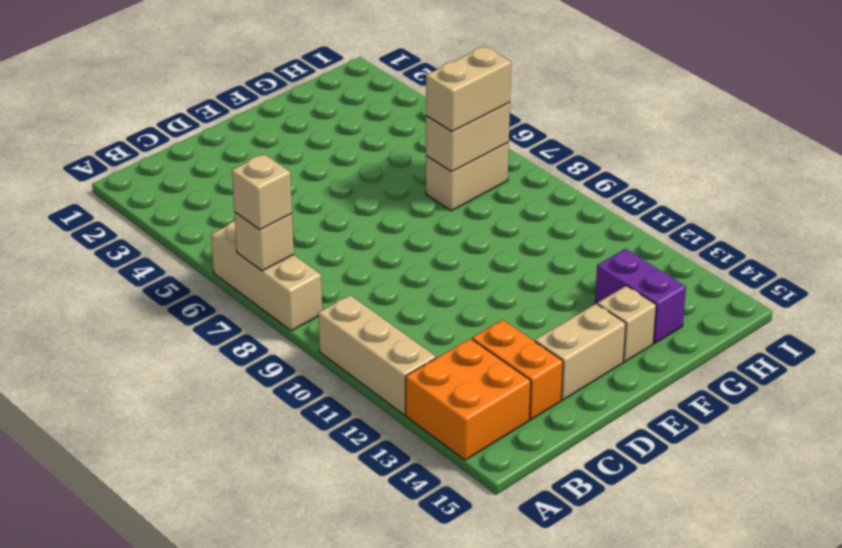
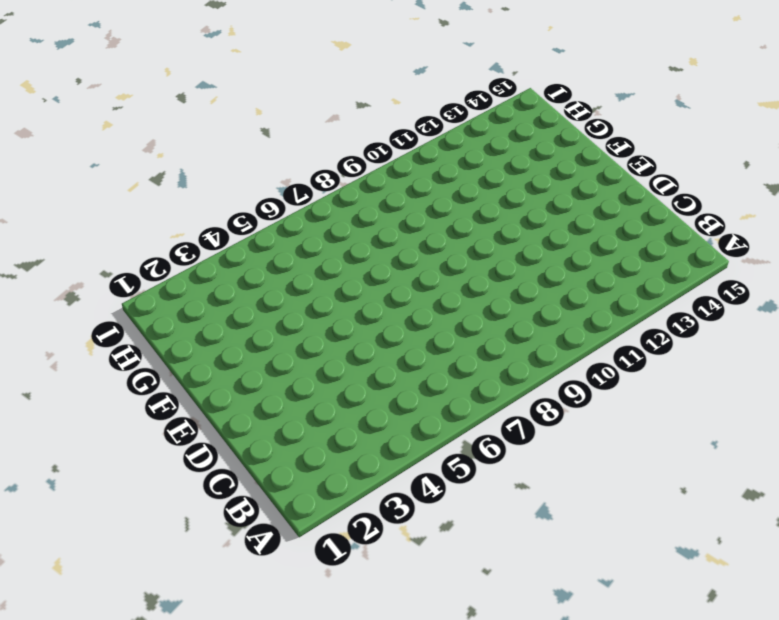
none -> tan 1x3 brick [211,221,322,331]
none -> tan 1x3 brick [318,295,436,415]
none -> orange 2x2 brick [406,339,531,460]

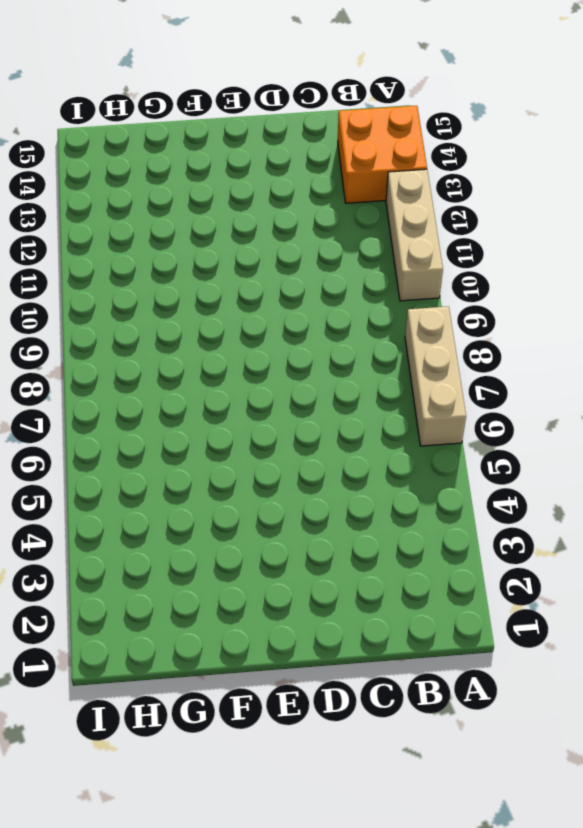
none -> orange 1x2 brick [472,320,563,420]
none -> tan 1x2 brick [535,304,626,400]
none -> tan 1x1 brick [597,286,656,362]

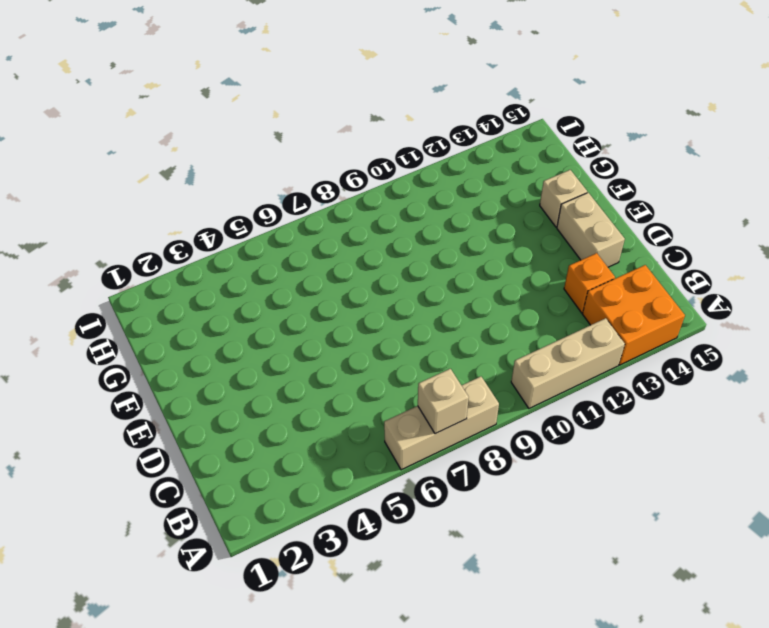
orange 1x1 brick [564,253,615,313] -> orange 1x2 brick [472,320,563,420]
none -> tan 1x2 brick [426,142,509,211]
none -> purple 1x2 brick [595,249,686,343]
none -> tan 1x2 brick [426,103,510,171]

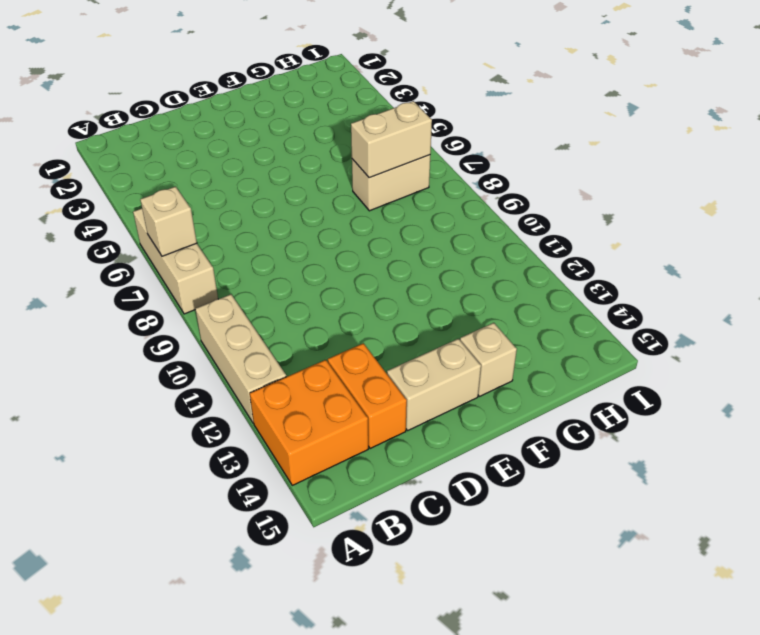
none -> purple 1x2 brick [595,249,686,343]
none -> tan 1x1 brick [232,154,292,230]
none -> tan 1x2 brick [426,46,511,132]

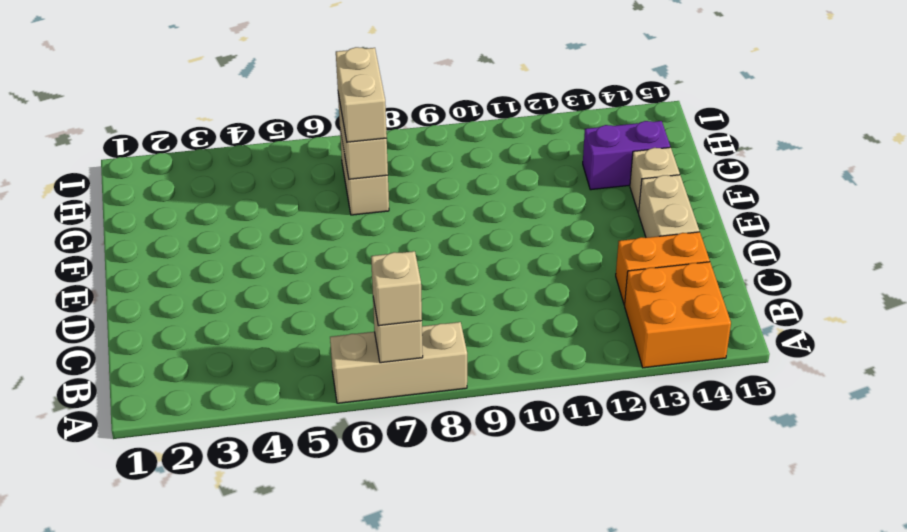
none -> tan 1x3 brick [318,295,436,415]

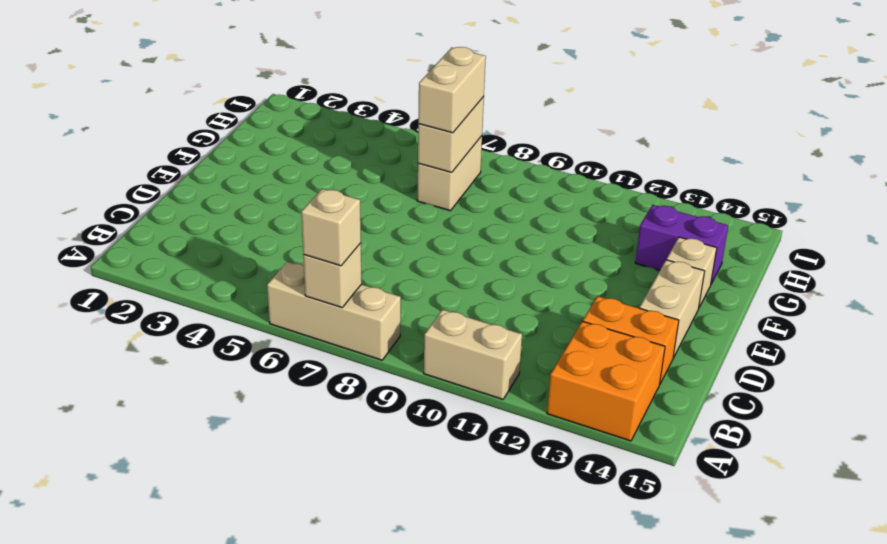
tan 1x2 brick [424,310,522,399] -> tan 1x3 brick [318,295,436,415]

